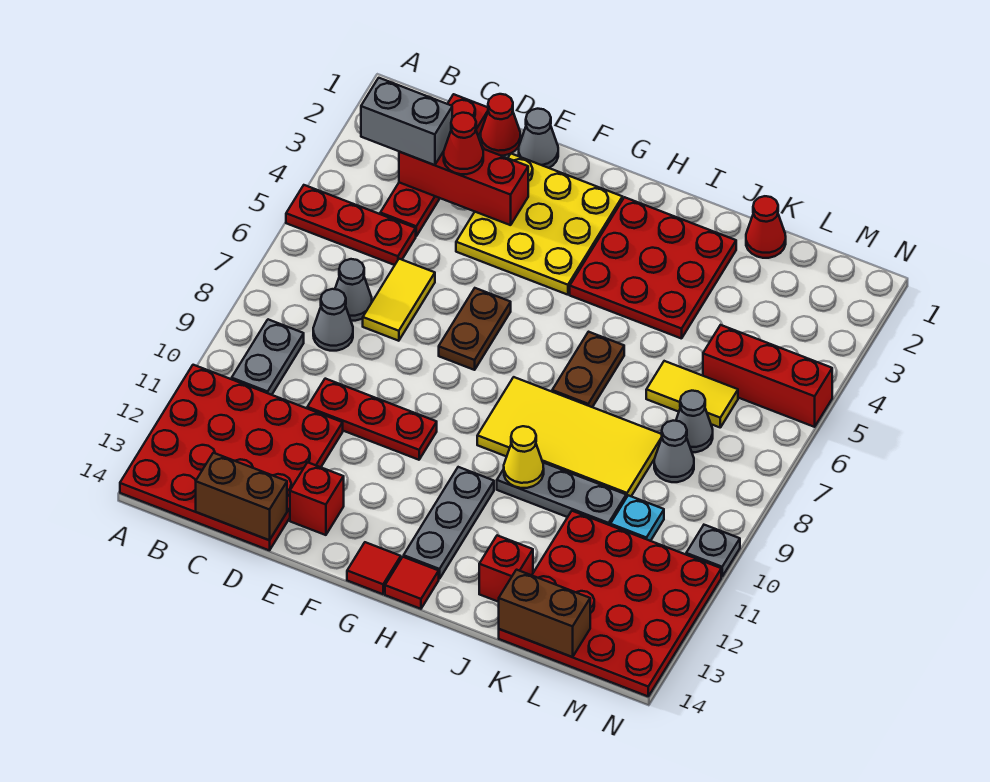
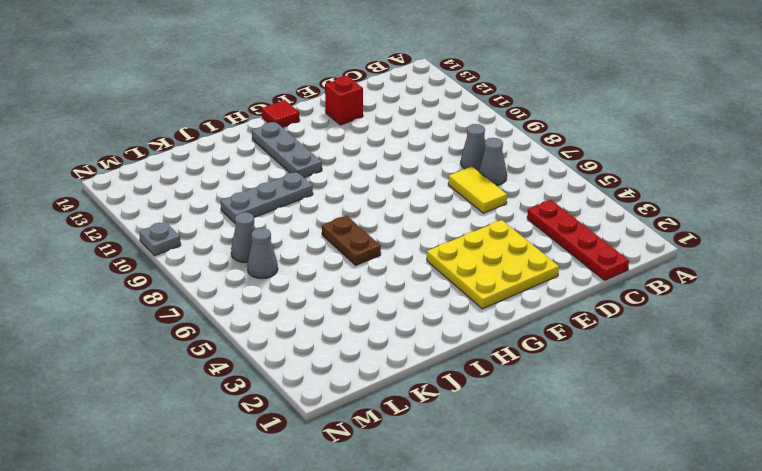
none -> red 1x3 plate [286,185,416,265]
none -> red 4x4 plate [120,365,343,550]
none -> grey 1x2 plate [232,319,304,395]
none -> red 1x1 cone [481,94,520,156]

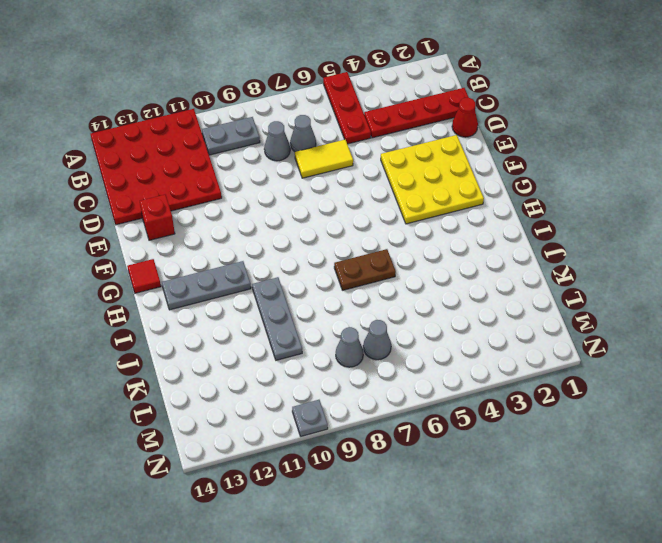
none -> red 1x3 plate [307,379,437,460]
none -> grey 1x1 cone [519,109,558,168]
none -> brown 1x2 plate [439,288,511,370]
none -> red 3x3 plate [570,197,736,339]

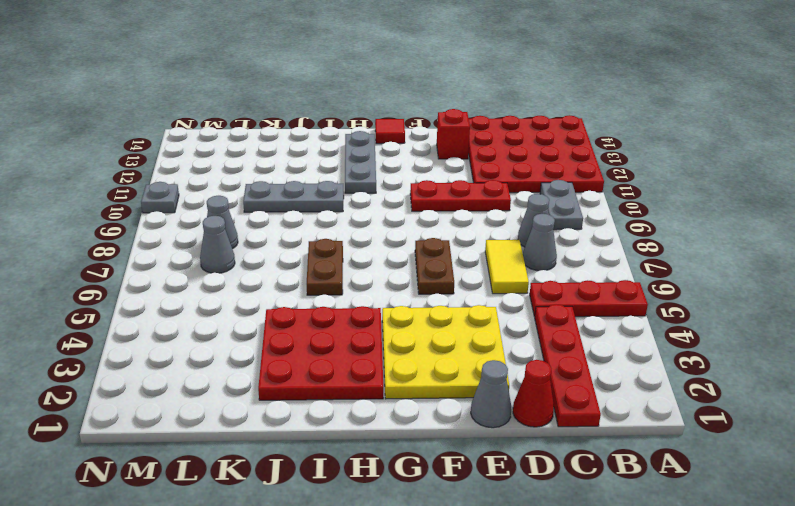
none -> yellow 2x4 tile [477,377,662,498]
none -> red 1x1 tile [385,557,439,609]
none -> red 1x1 brick [479,535,533,602]
none -> red 1x1 cone [746,196,786,258]

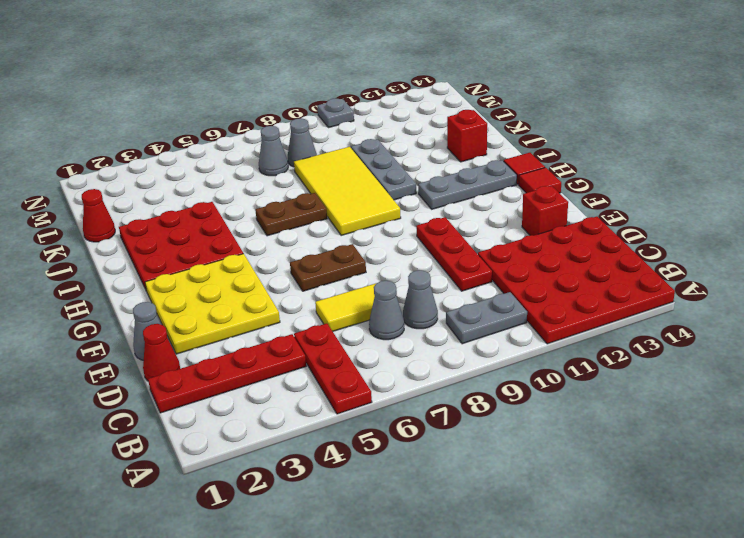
none -> yellow 1x2 tile [646,361,738,427]
none -> red 4x4 plate [499,511,721,696]
none -> red 1x3 brick [703,325,832,427]
none -> cyan 1x1 plate [610,495,664,541]

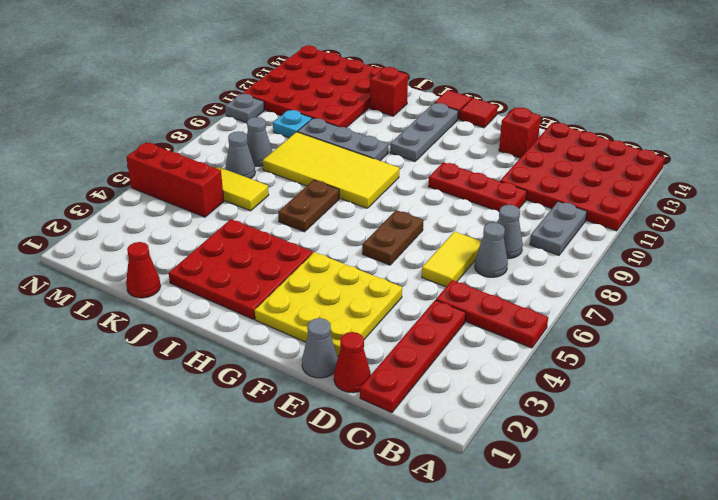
none -> red 1x3 brick [399,149,528,225]
none -> brown 1x2 brick [196,453,287,540]
none -> yellow 1x1 cone [504,426,544,488]
none -> brown 1x2 brick [499,570,590,657]

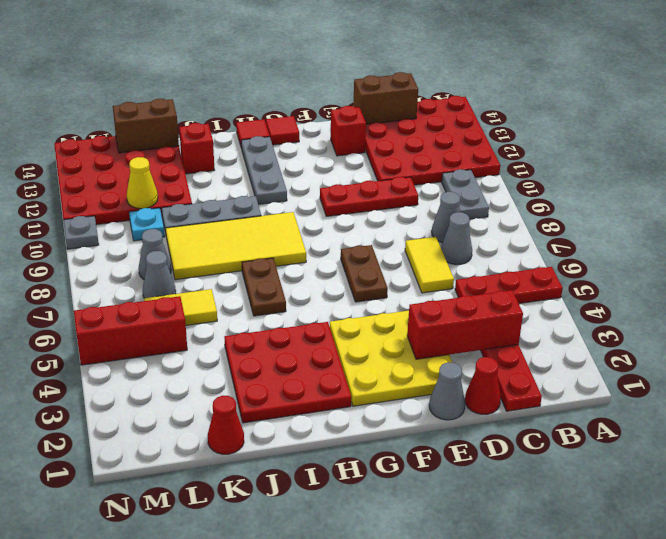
yellow 1x1 cone [127,157,158,209] -> yellow 1x1 cone moved to [504,426,544,488]
none -> grey 1x2 brick [361,78,452,165]
none -> red 1x1 cone [444,113,483,174]

